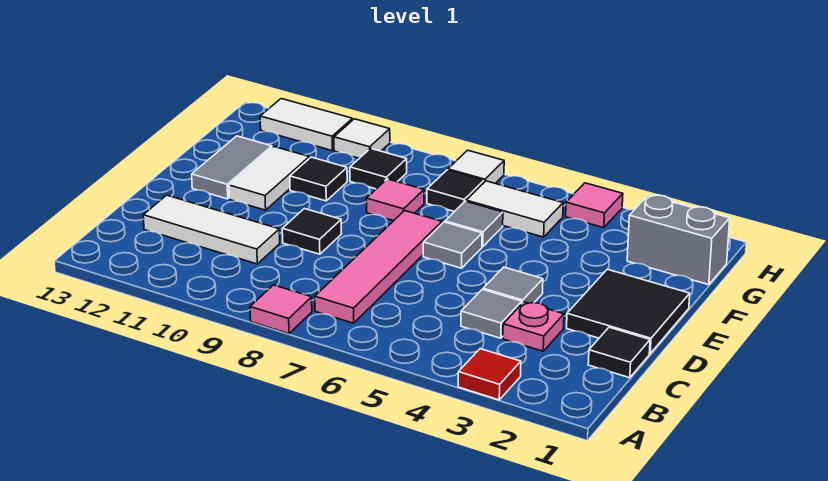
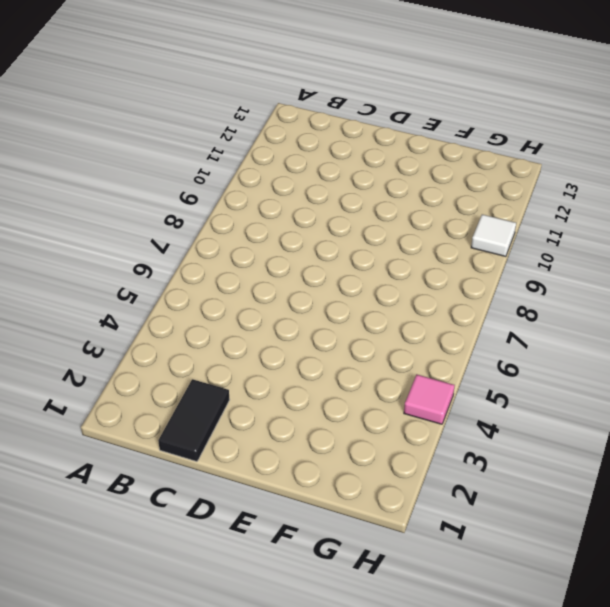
black 1x2 tile [158,379,230,462] -> black 1x1 tile [588,327,650,378]
none -> red 1x1 tile [458,349,521,400]
none -> pink 1x1 tile [250,285,312,334]
none -> pink 1x4 tile [315,211,442,323]

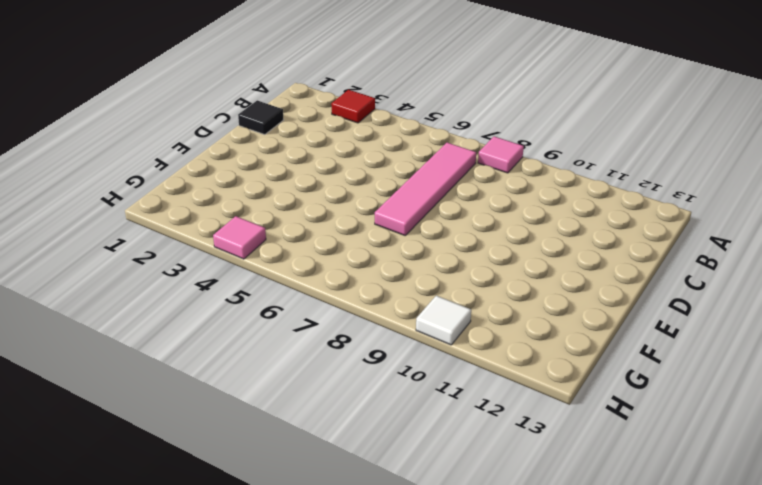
none -> pink 1x1 plate [503,302,564,351]
none -> grey 1x1 tile [461,289,522,338]
none -> white 1x3 tile [143,195,280,264]

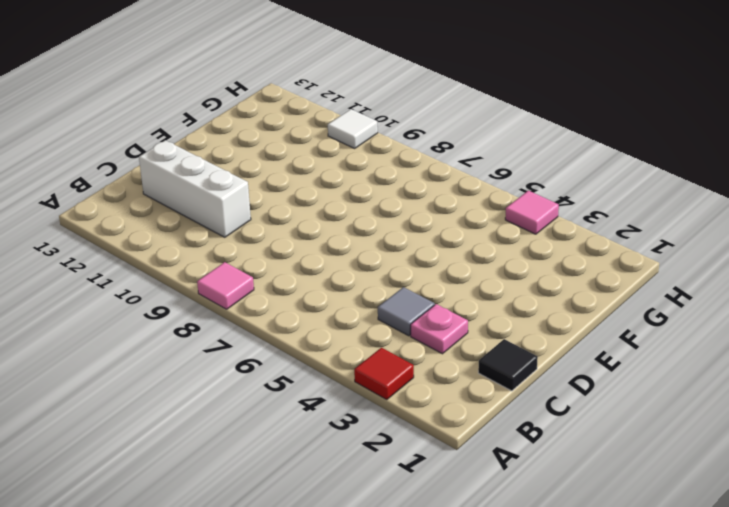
white 1x3 brick [139,140,251,237] -> white 1x3 tile [143,195,280,264]
none -> pink 1x4 tile [315,211,442,323]
none -> black 2x2 tile [567,269,690,353]
none -> grey 1x1 tile [483,267,543,303]

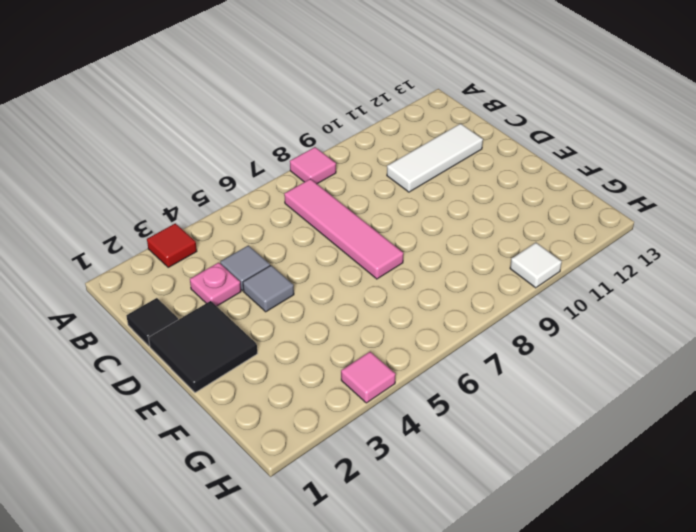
none -> black 1x1 tile [282,209,342,254]
none -> grey 1x1 tile [423,222,482,268]
none -> white 1x2 tile [229,147,309,210]

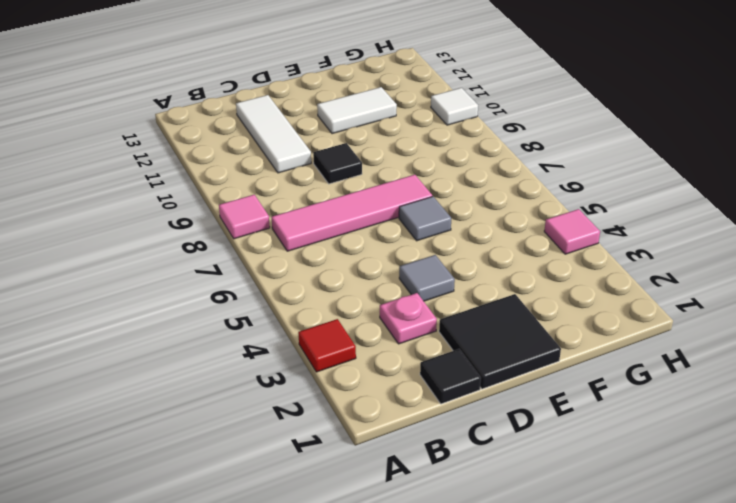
none -> grey 1x1 tile [461,289,522,338]
none -> grey 1x2 tile [192,136,272,199]
none -> grey 1x1 tile [445,201,503,247]

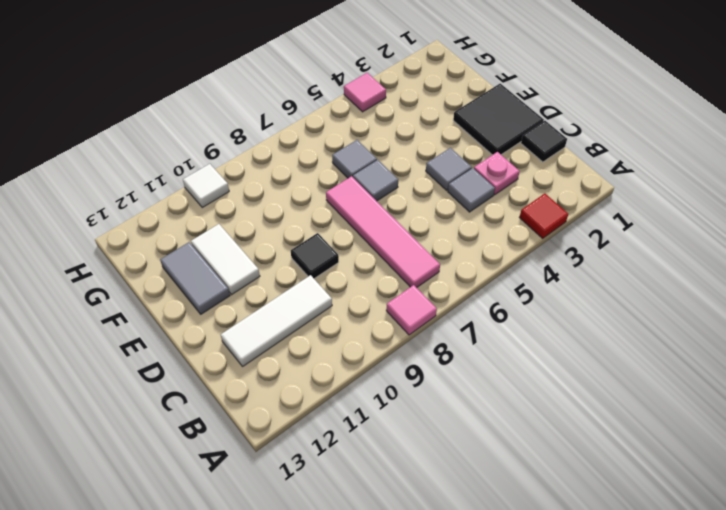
none -> pink 1x1 tile [366,179,424,221]
none -> black 1x1 tile [290,157,347,201]
none -> grey 1x2 brick [627,195,730,285]

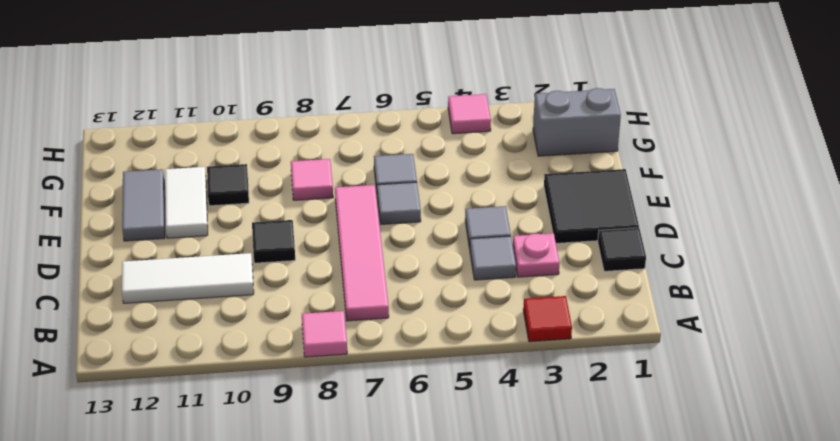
none -> white 1x2 tile [466,181,563,237]
none -> black 1x1 tile [427,170,484,212]
none -> black 1x1 tile [350,148,407,189]

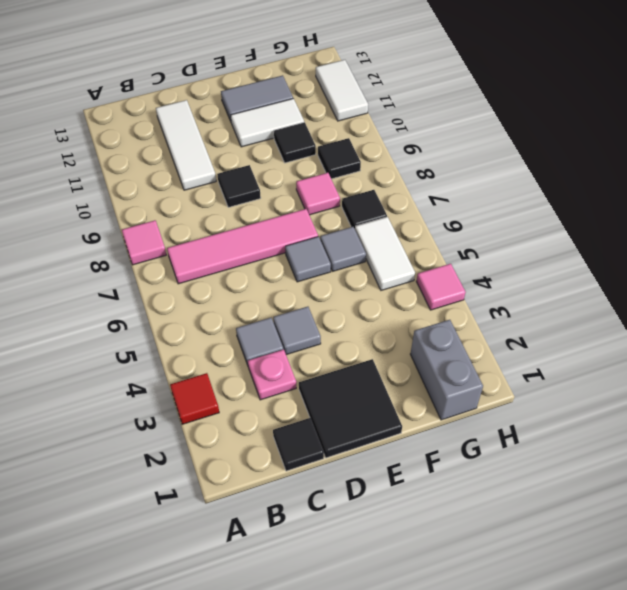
none -> white 1x1 tile [448,150,504,183]
none -> white 1x1 tile [334,119,390,158]

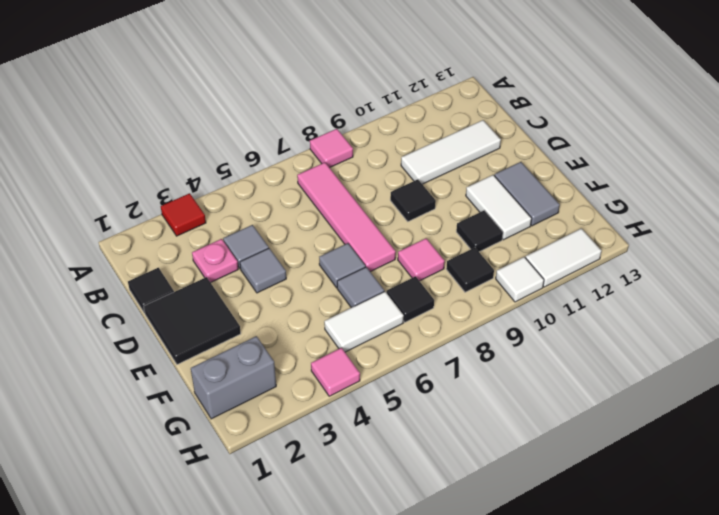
none -> white 1x1 tile [448,150,504,183]

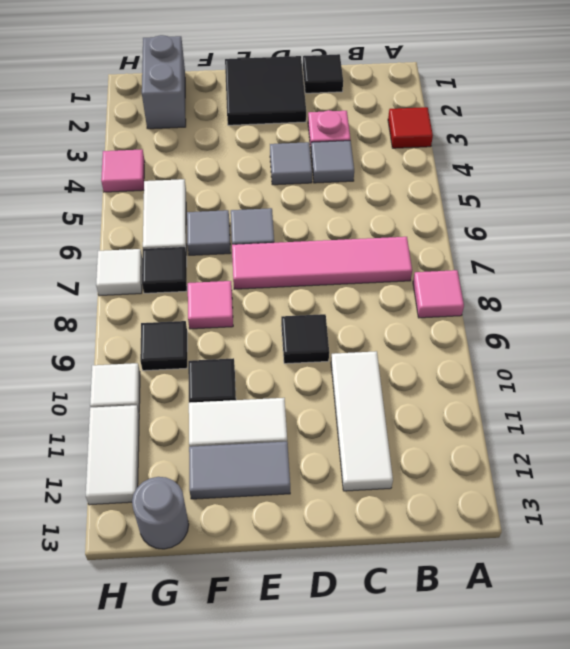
grey 1x1 round brick [132,477,189,549] -> none

